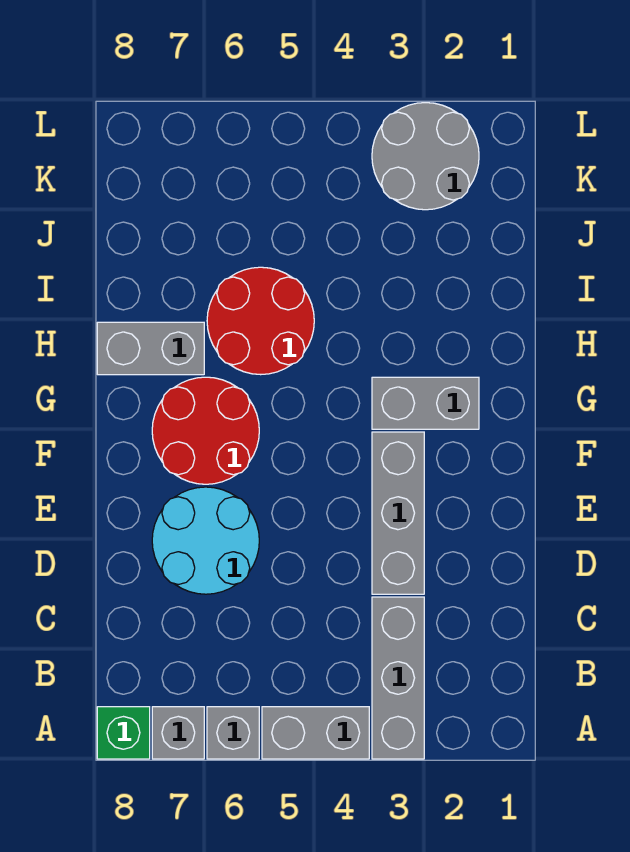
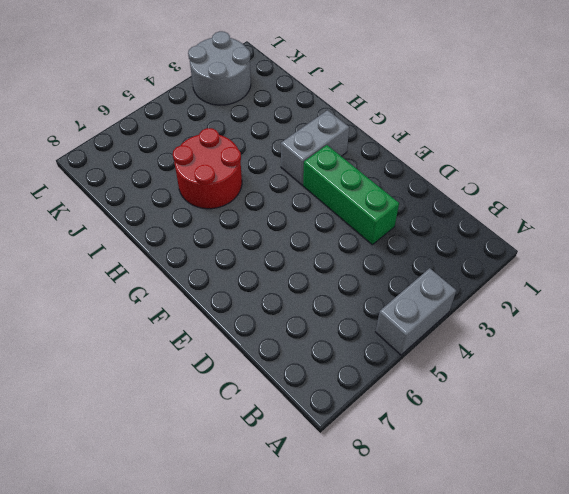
green 1x3 brick [303,145,399,245] -> grey 1x3 brick [372,432,424,594]
none -> grey 1x3 brick [372,597,424,759]
none -> grey 1x1 brick [207,707,259,759]
none -> grey 1x1 brick [152,707,204,759]

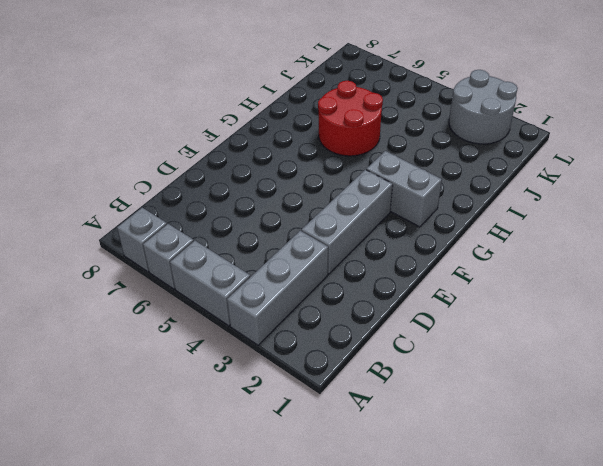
none -> green 1x1 brick [97,707,150,759]
none -> cyan 2x2 round brick [152,487,259,594]
none -> red 2x2 round brick [152,377,259,484]

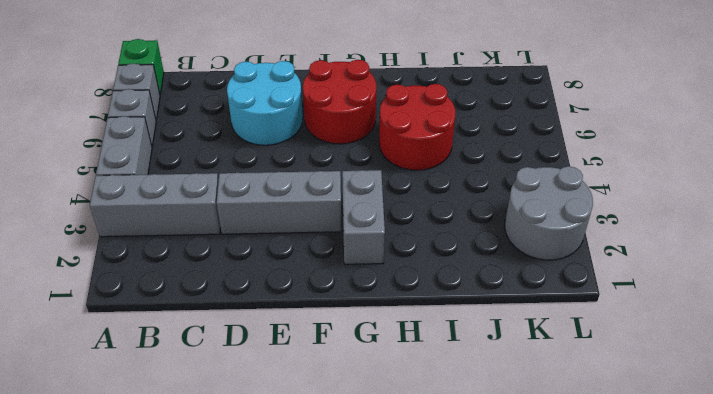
none -> grey 1x2 brick [97,322,204,375]

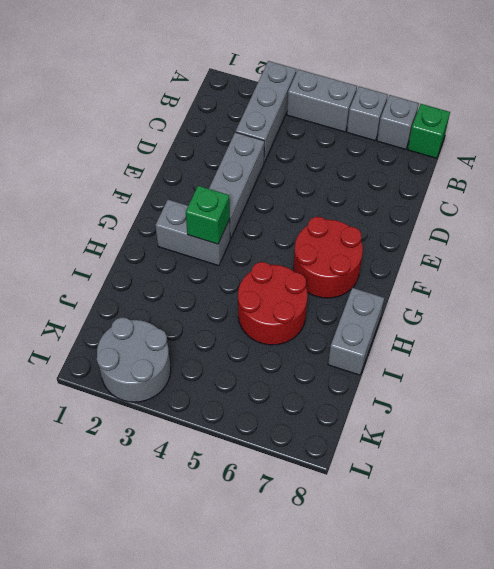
green 1x1 brick [186,186,230,244] -> none
grey 1x2 brick [328,288,384,375] -> grey 1x2 brick turned to [97,322,204,375]
none -> cyan 2x2 round brick [152,487,259,594]

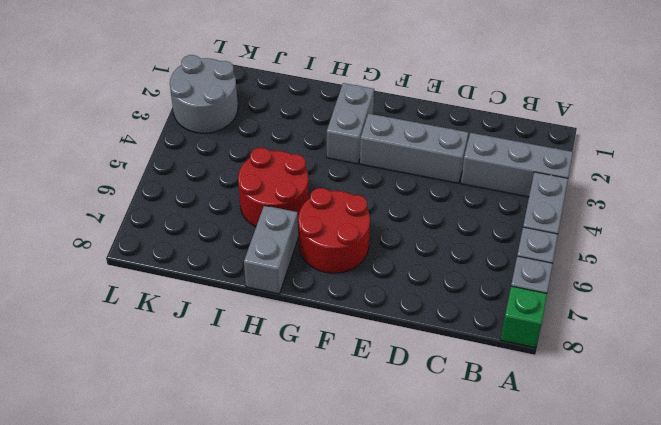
none -> cyan 2x2 round brick [152,487,259,594]

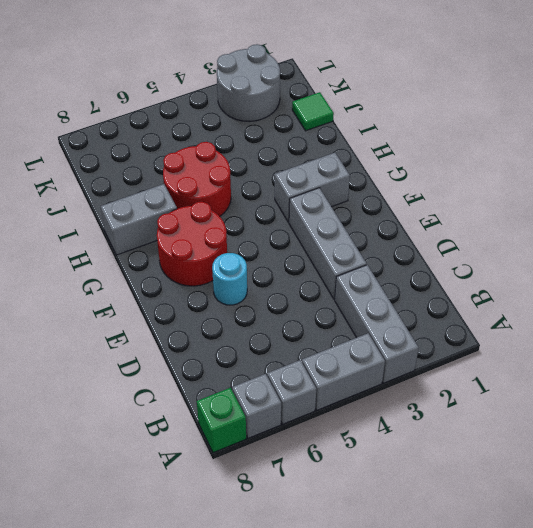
cyan 1x1 round brick [212,253,247,305] -> cyan 2x2 round brick [152,487,259,594]
green 1x1 tile [292,92,334,131] -> none

